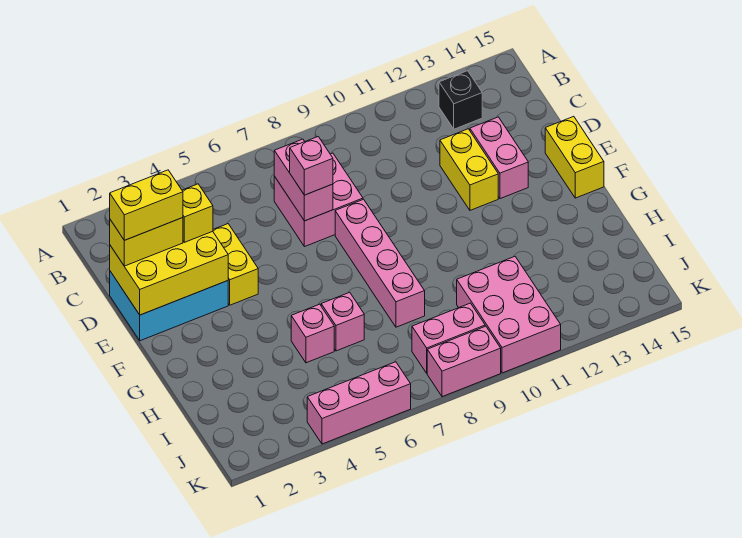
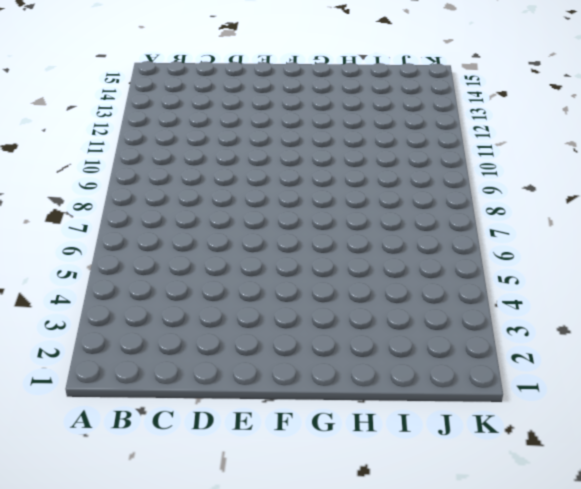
none -> black 1x1 brick [439,71,482,129]
none -> pink 2x2 brick [274,153,363,247]
none -> cyan 2x3 brick [110,271,228,341]

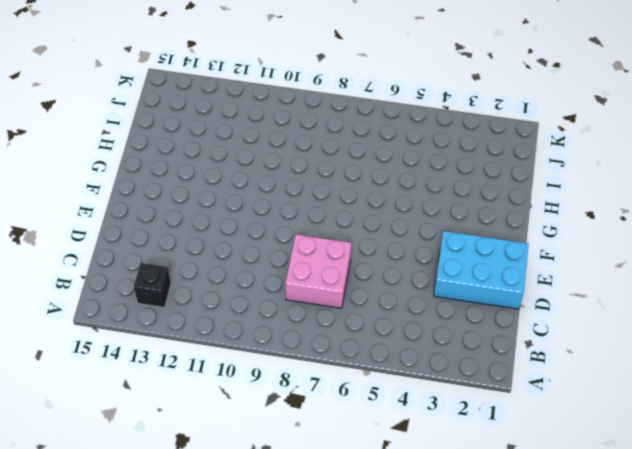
none -> yellow 1x2 brick [213,224,258,305]
none -> yellow 1x2 brick [440,129,498,210]
none -> pink 1x2 brick [470,117,528,199]

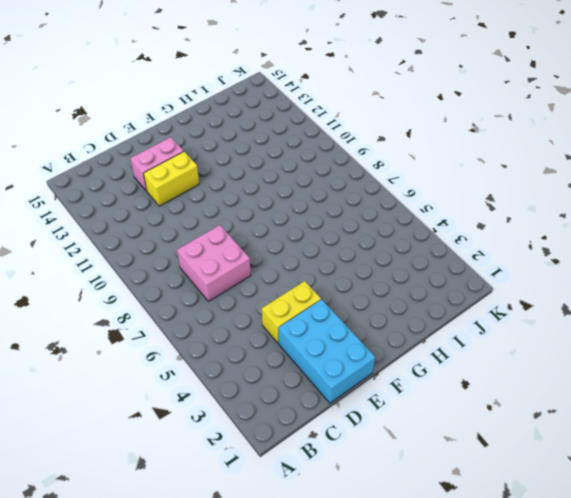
none -> black 1x1 brick [439,71,482,129]
none -> pink 1x4 brick [335,199,425,327]
none -> yellow 1x2 brick [545,116,604,198]

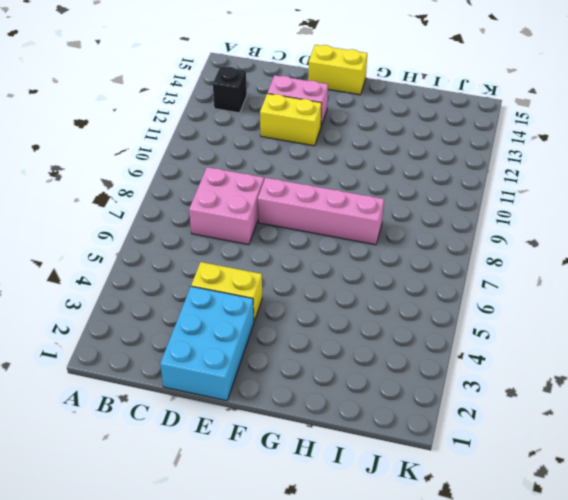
none -> pink 1x1 brick [291,304,334,363]
none -> pink 1x1 brick [321,292,364,351]
none -> pink 2x3 brick [457,257,561,373]

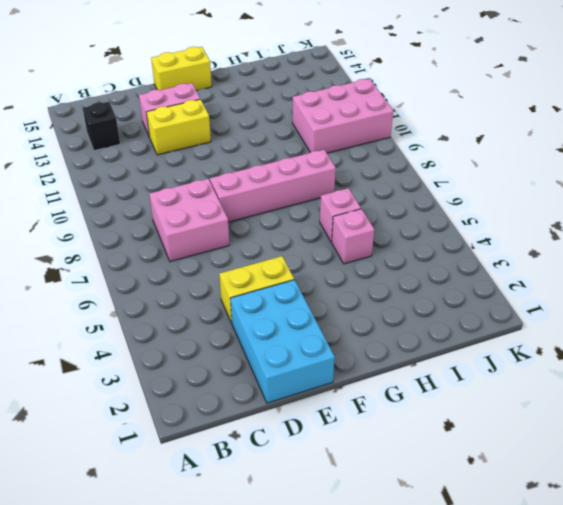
none -> pink 1x2 brick [412,303,485,373]
none -> pink 1x3 brick [307,362,411,444]
none -> pink 1x2 brick [427,326,501,397]

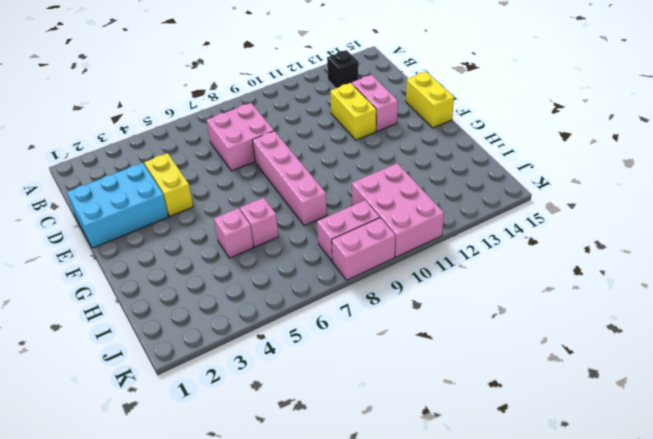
none -> pink 1x3 brick [307,362,411,444]
none -> pink 1x2 brick [274,139,333,221]
none -> yellow 2x3 brick [110,231,228,315]

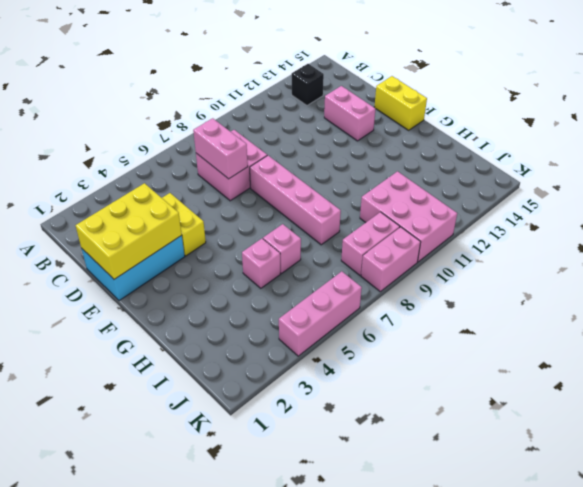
none -> yellow 1x2 brick [440,129,498,210]
none -> yellow 1x2 brick [110,218,183,266]
none -> yellow 1x1 brick [182,184,213,242]

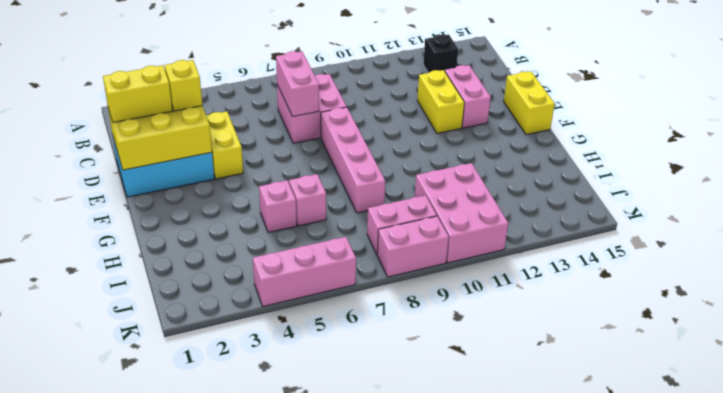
none -> pink 1x1 brick [290,137,333,195]
none -> yellow 1x2 brick [110,170,183,240]

